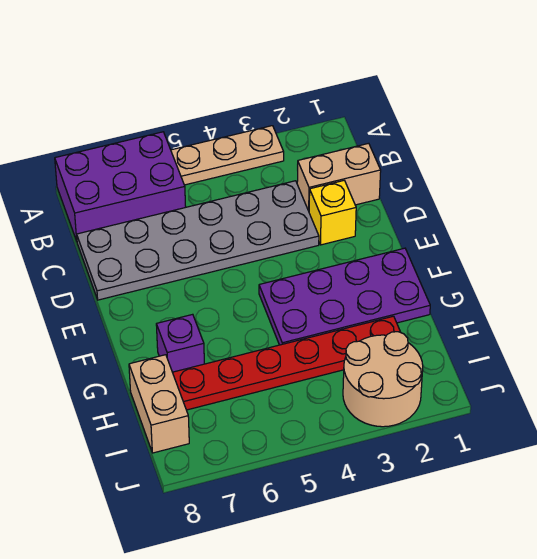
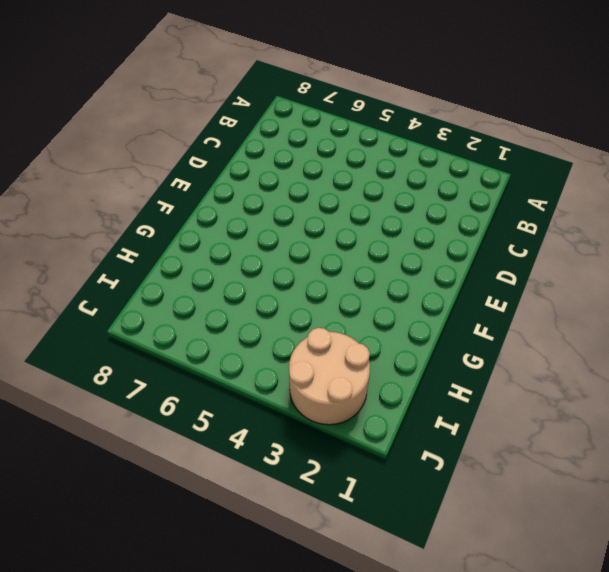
none -> tan 1x3 plate [171,126,284,185]
none -> purple 2x3 brick [55,132,186,241]

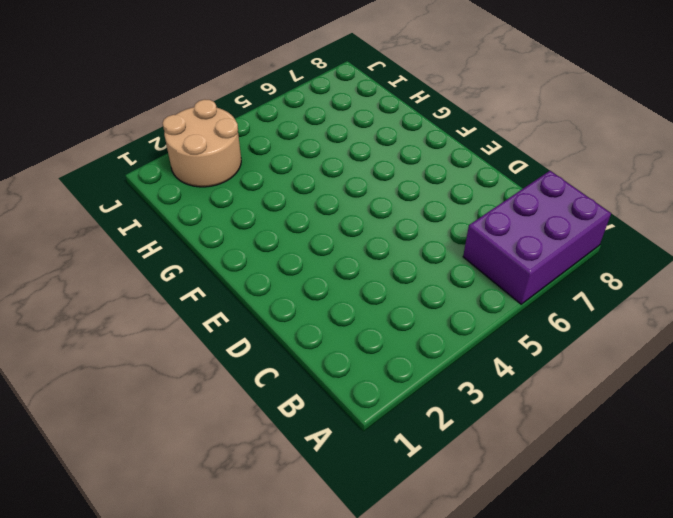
none -> tan 1x3 plate [171,126,284,185]
none -> tan 1x2 brick [297,143,381,211]

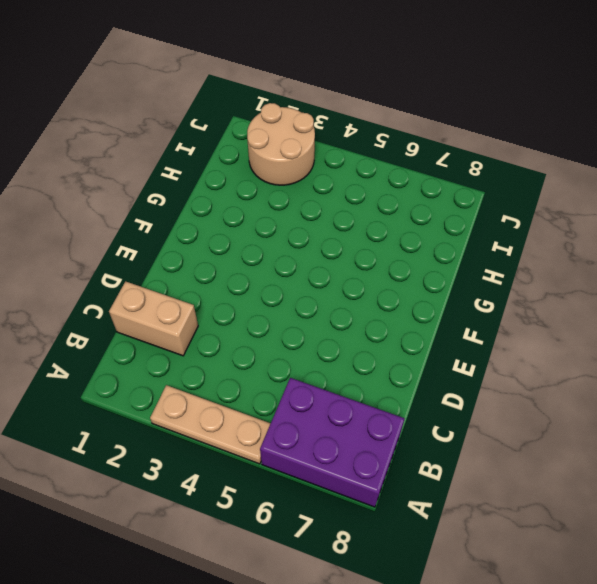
none -> grey 2x6 plate [77,181,319,300]
none -> yellow 1x1 brick [309,180,356,245]

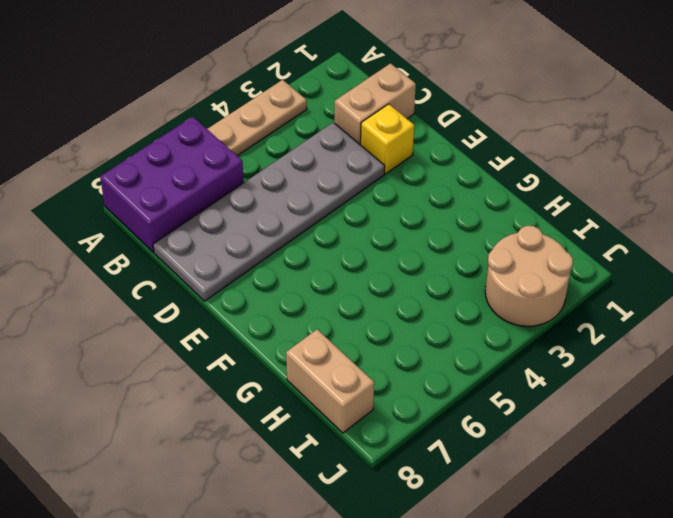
none -> purple 2x4 plate [259,248,430,345]
none -> purple 1x1 brick [156,314,204,372]

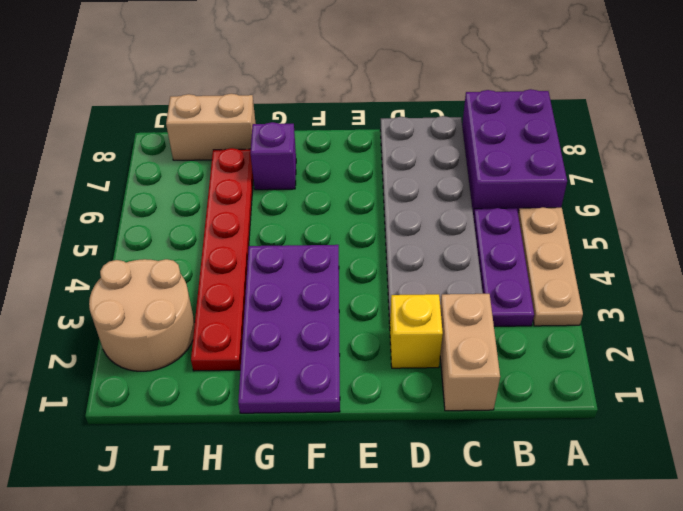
purple 1x3 plate [473,208,534,326] -> none

